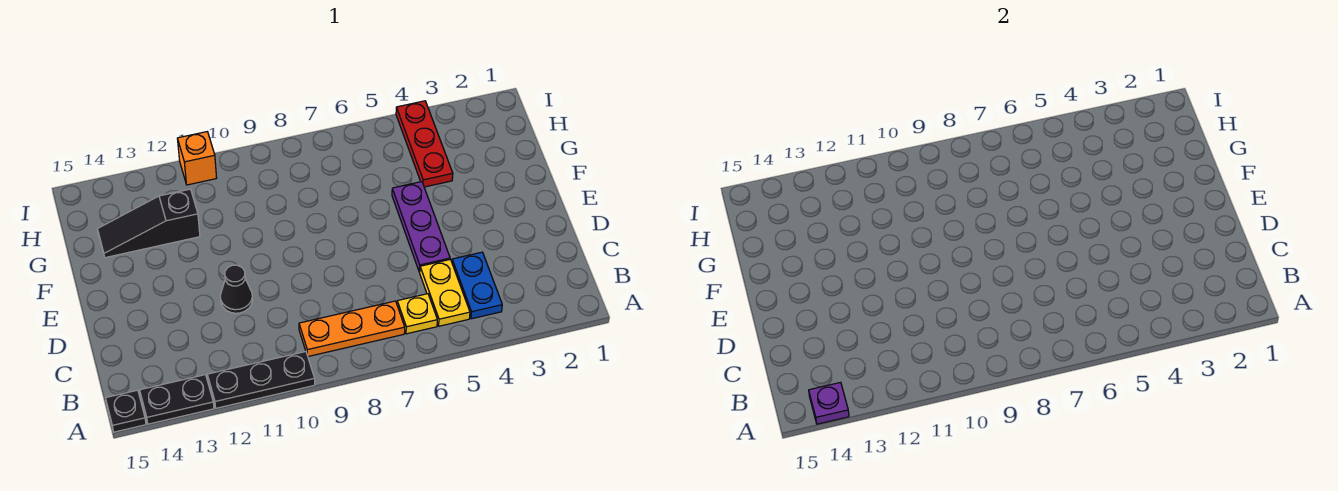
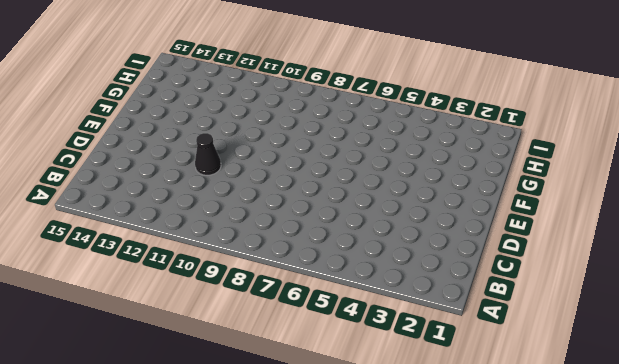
none -> black 1x3 plate [207,352,315,408]
none -> black 1x2 plate [140,375,214,424]
none -> black 1x1 plate [106,390,146,432]

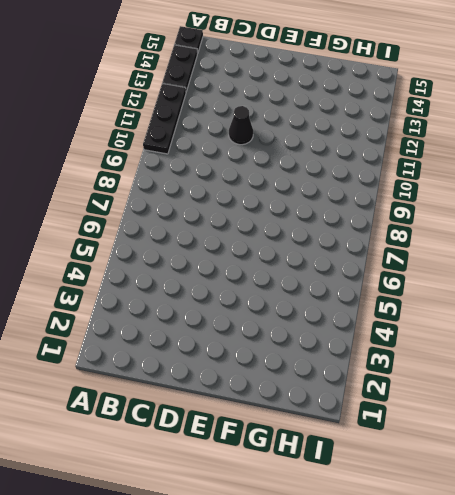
none -> blue 1x2 plate [452,252,502,319]
none -> yellow 1x2 plate [420,259,470,326]
none -> yellow 1x1 plate [397,294,437,334]

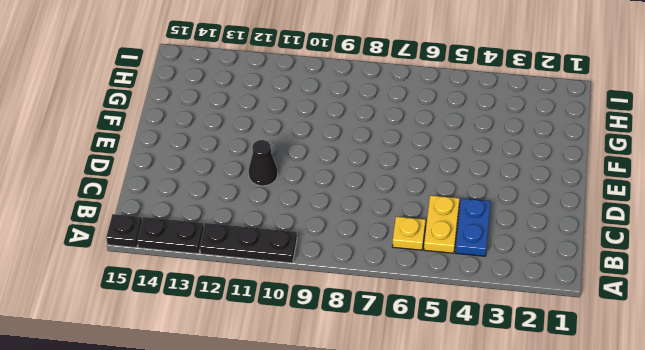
none -> orange 1x3 plate [299,301,405,356]
none -> purple 1x3 plate [392,182,450,272]
none -> red 1x3 plate [396,101,453,187]

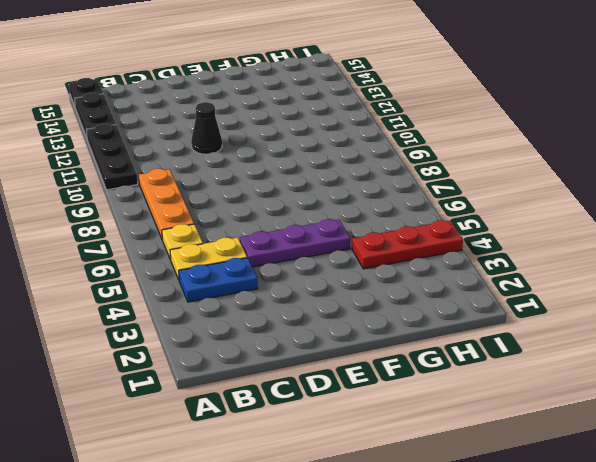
none -> black 1x3 slope [98,189,200,258]
none -> orange 1x1 brick [177,132,217,185]
none -> purple 1x1 plate [809,382,849,424]

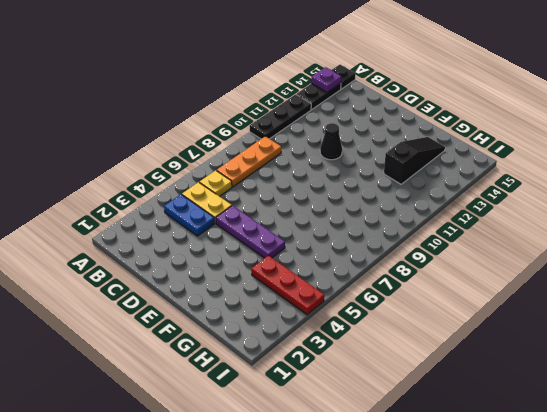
none -> orange 1x1 brick [177,132,217,185]

